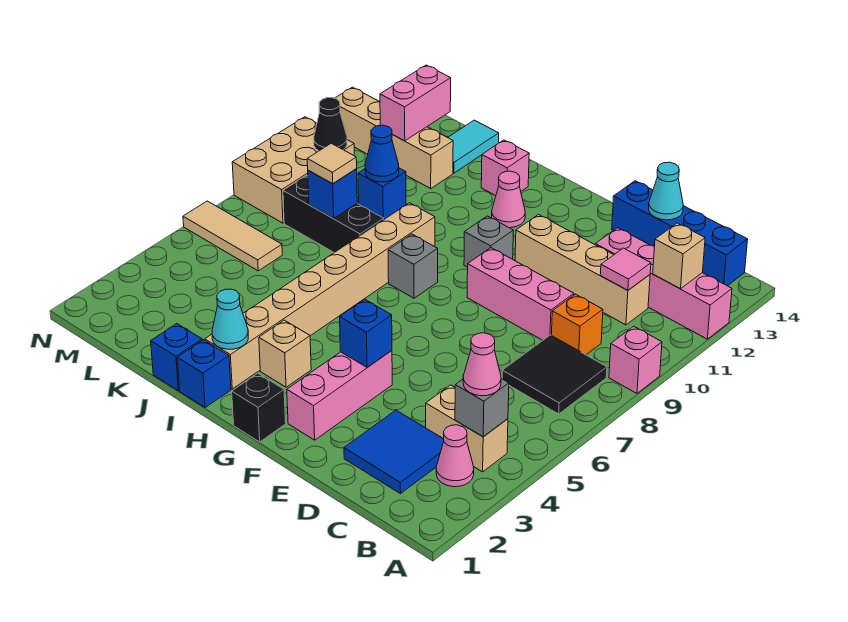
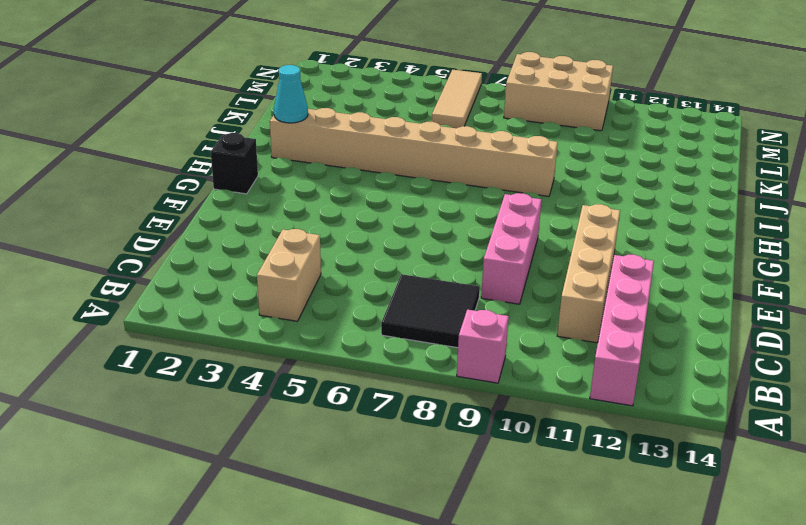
none -> pink 1x1 cone [436,425,474,487]
none -> blue 1x4 brick [612,181,748,286]
none -> blue 2x2 tile [344,410,444,494]
none -> orange 1x1 brick [551,294,603,355]

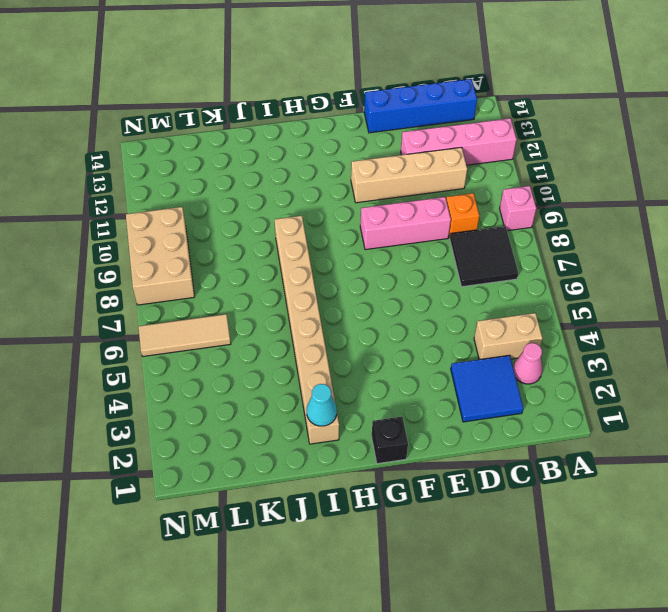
none -> pink 1x3 brick [287,351,392,440]
none -> grey 1x1 brick [464,216,513,267]
none -> tan 1x1 brick [259,320,311,387]
none -> grey 1x1 brick [388,234,438,298]

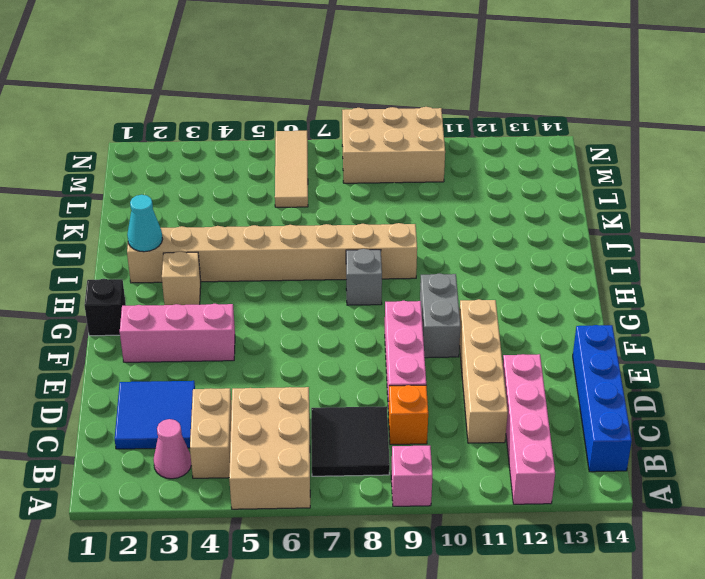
tan 2x3 brick [229,387,310,509] -> none
grey 1x2 brick [420,273,461,358] -> grey 1x1 brick [464,216,513,267]
none -> pink 1x1 cone [492,171,525,228]
none -> blue 1x1 brick [177,340,231,408]
none -> pink 1x1 brick [481,140,529,196]
none -> blue 1x1 brick [151,324,202,391]

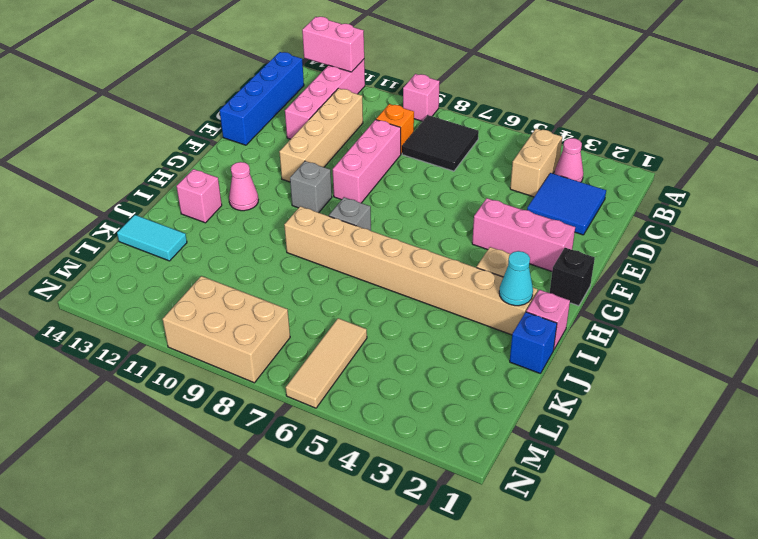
pink 1x2 brick [302,17,364,72] -> pink 1x2 brick moved to [380,65,451,141]
pink 1x1 brick [526,290,570,349] -> blue 1x1 brick [177,340,231,408]
none -> black 1x3 brick [283,175,384,253]
none -> blue 1x1 brick [358,168,406,219]
none -> tan 1x4 brick [335,87,453,188]
none -> grey 1x1 brick [455,379,509,437]

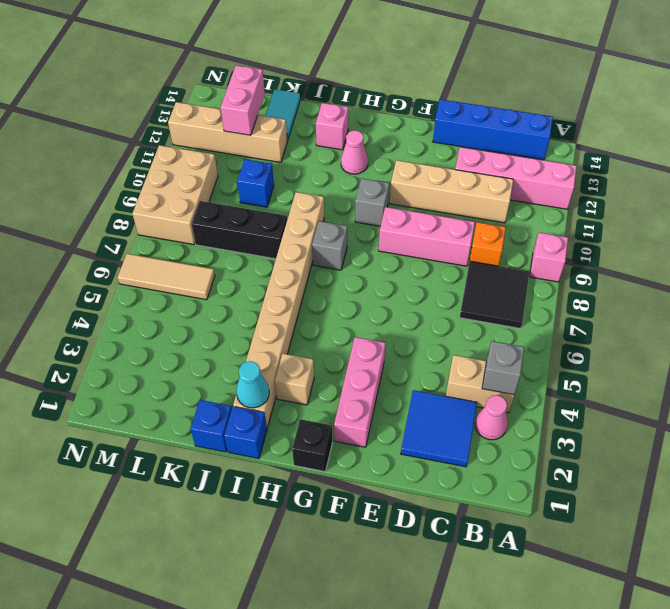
none -> tan 1x1 brick [653,223,705,289]
none -> pink 1x1 tile [600,248,651,290]
none -> cyan 1x1 cone [649,162,683,220]
none -> blue 1x1 brick [340,299,392,367]

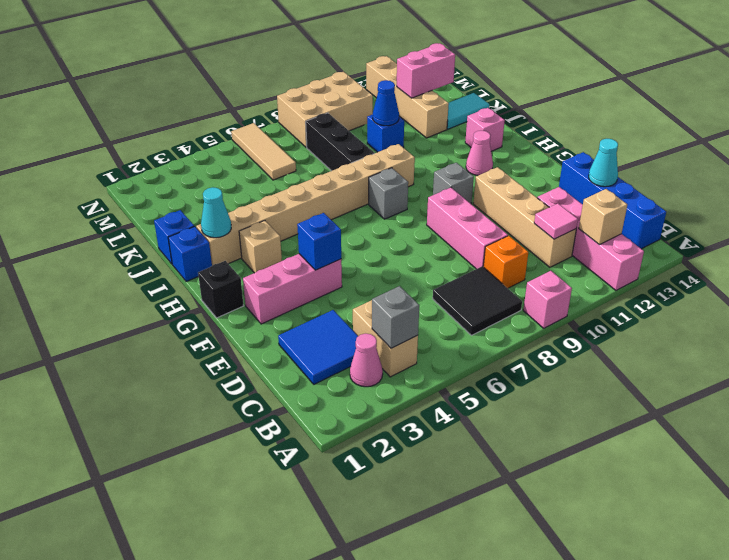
none -> blue 1x1 brick [308,169,357,219]
none -> black 1x1 cone [314,98,347,151]
none -> pink 1x1 cone [463,333,501,396]
none -> tan 1x1 tile [307,143,357,183]

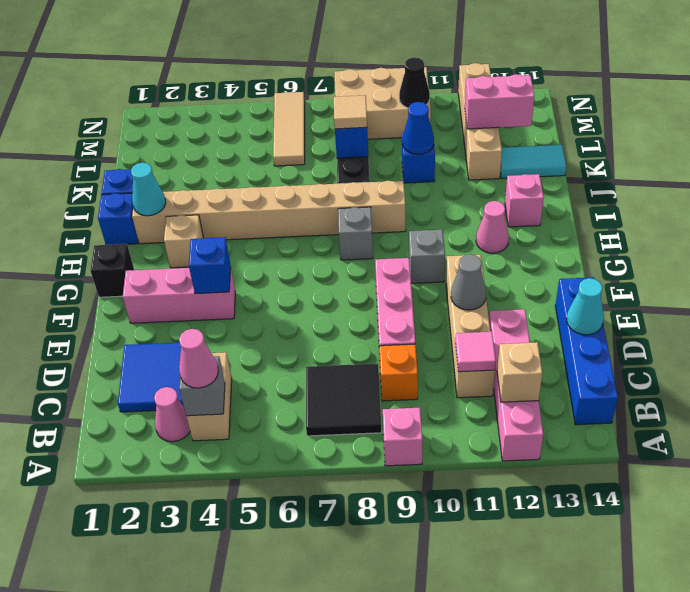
grey 1x1 cone [451,254,486,310] -> none

